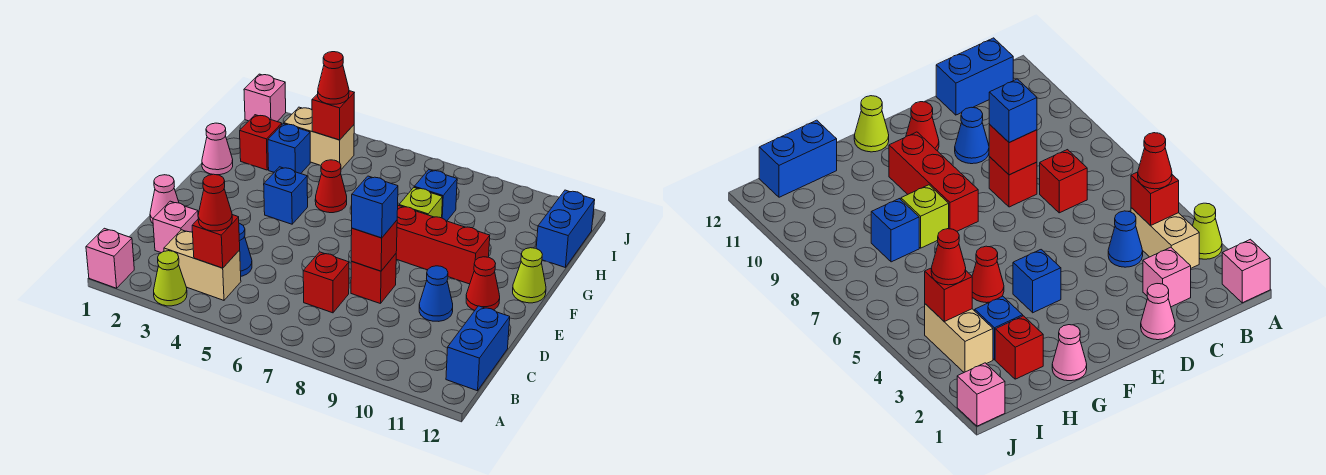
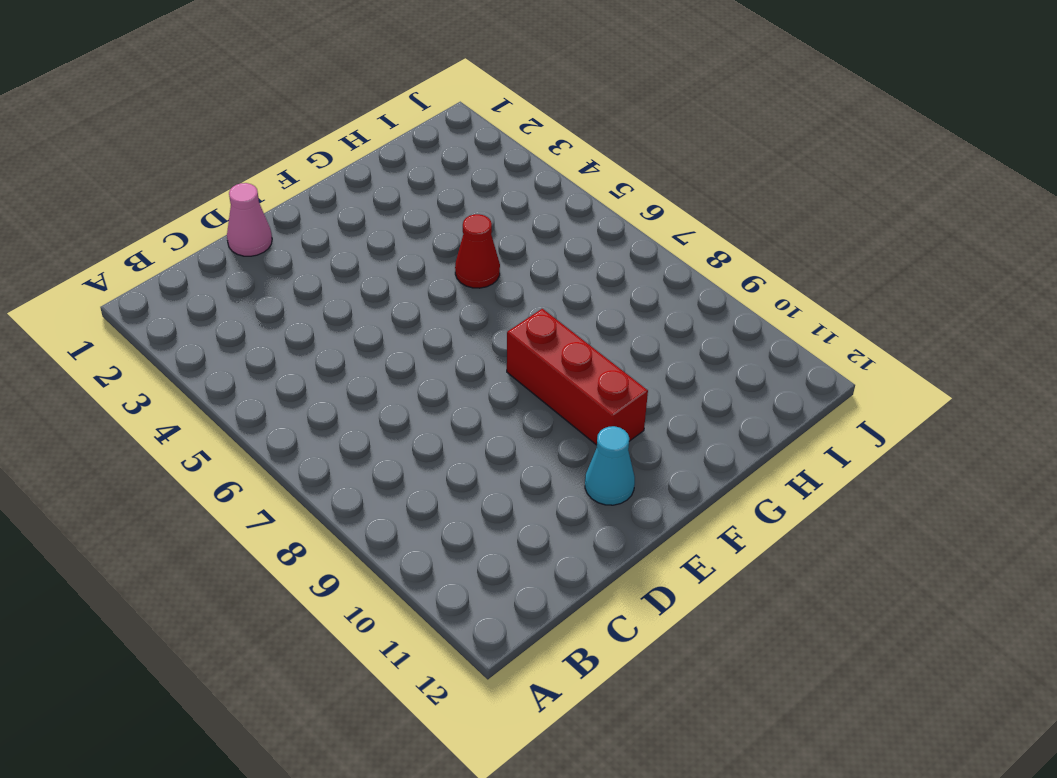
cyan 1x1 cone [585,426,635,505] -> red 1x1 cone [466,257,500,310]
none -> pink 1x1 brick [86,228,134,288]
none -> lime 1x1 cone [154,251,187,306]
none -> tan 1x2 brick [164,230,241,300]

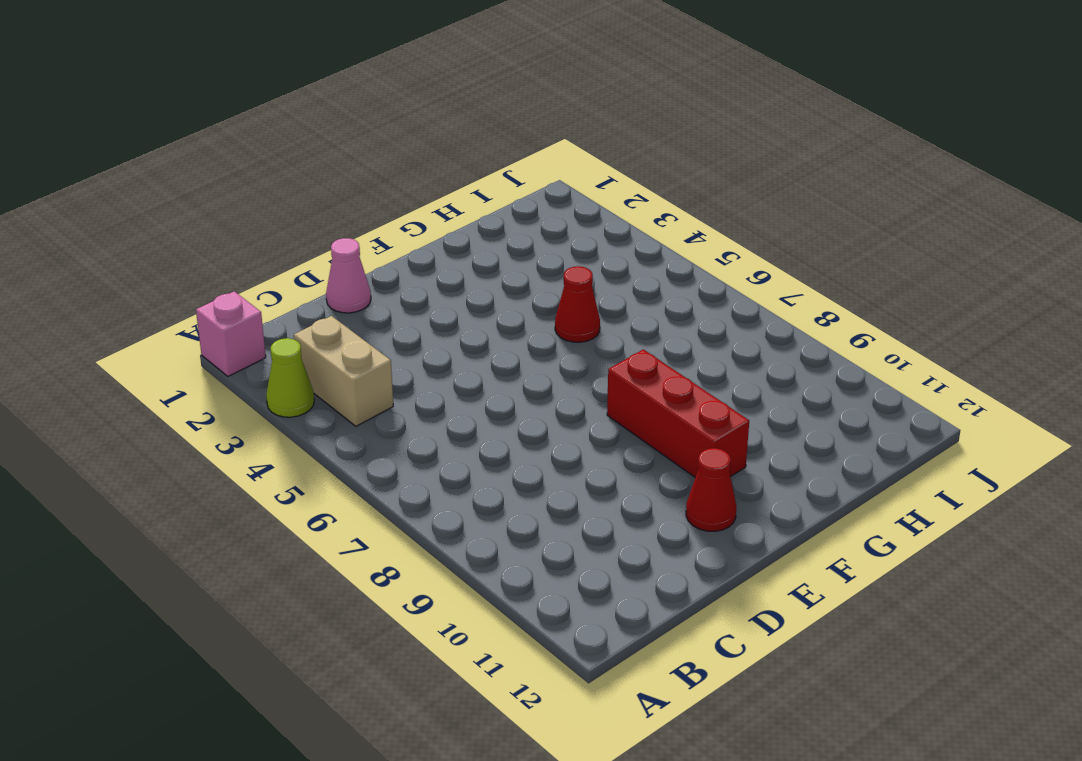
none -> blue 1x2 brick [446,306,510,391]
none -> pink 1x1 brick [153,201,198,253]
none -> blue 1x1 cone [239,223,252,276]

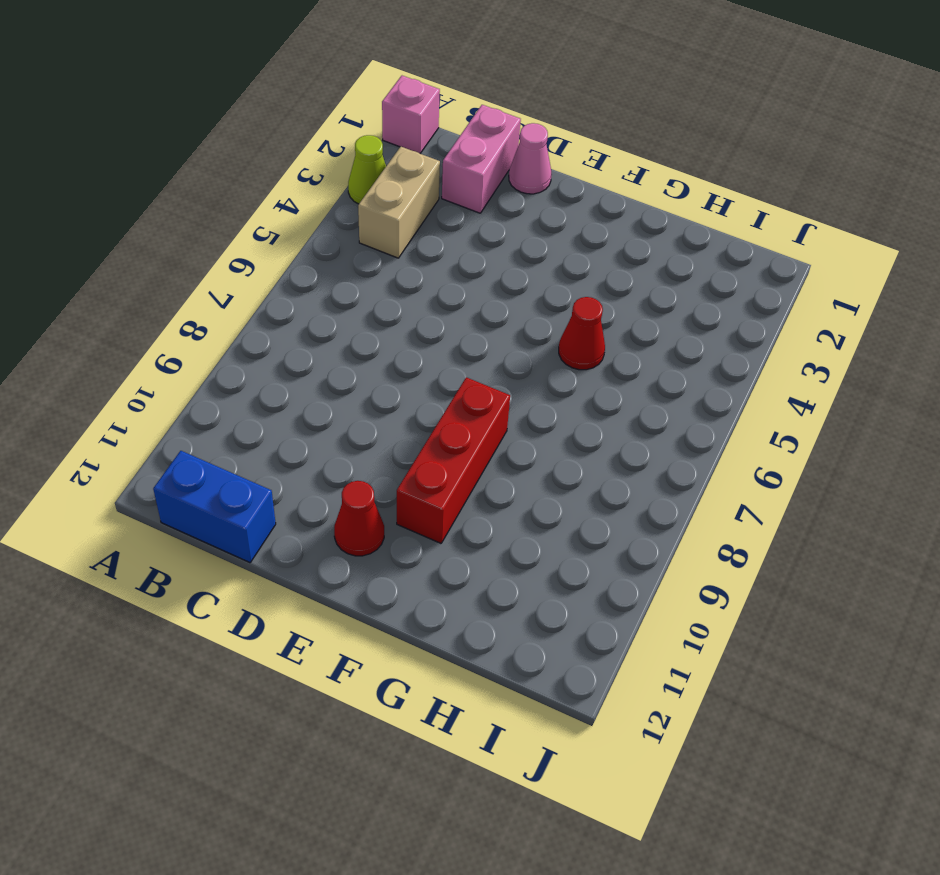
pink 1x2 brick [442,105,521,213] -> pink 1x1 brick [153,201,198,253]
none -> blue 1x1 cone [239,223,252,276]
none -> red 1x1 brick [303,252,349,313]
none -> red 1x1 brick [351,254,396,304]

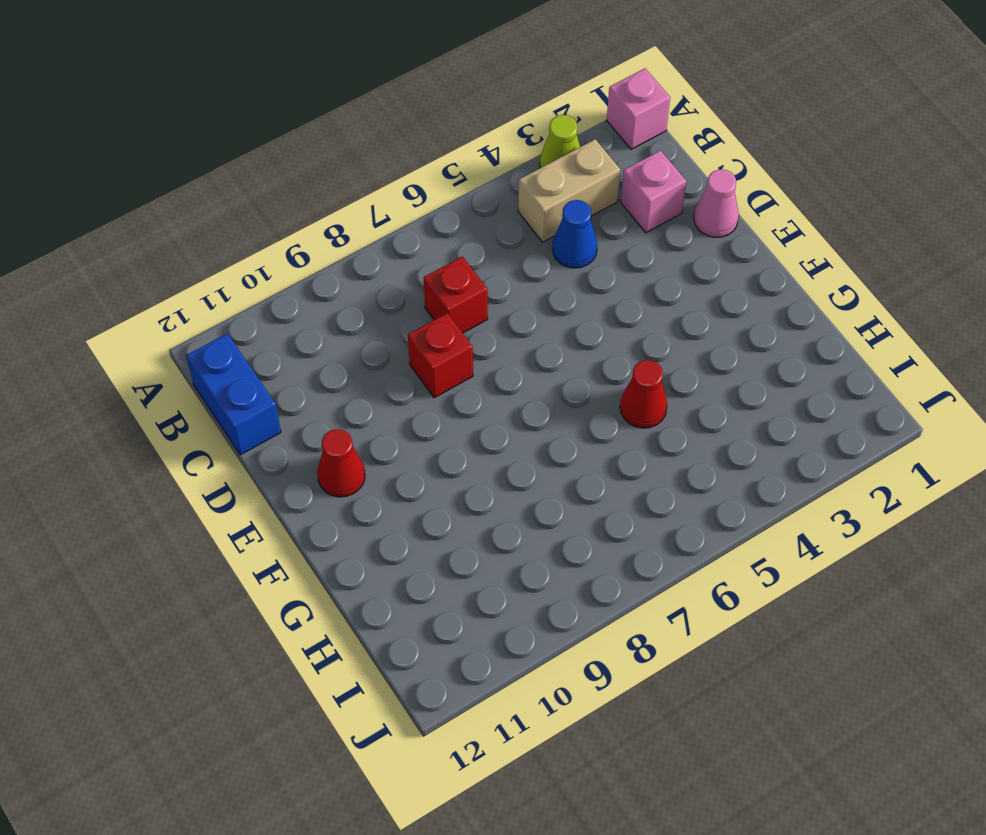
none -> blue 1x1 cone [419,266,453,321]
none -> blue 1x1 brick [264,167,308,224]
none -> red 1x3 brick [396,206,490,284]

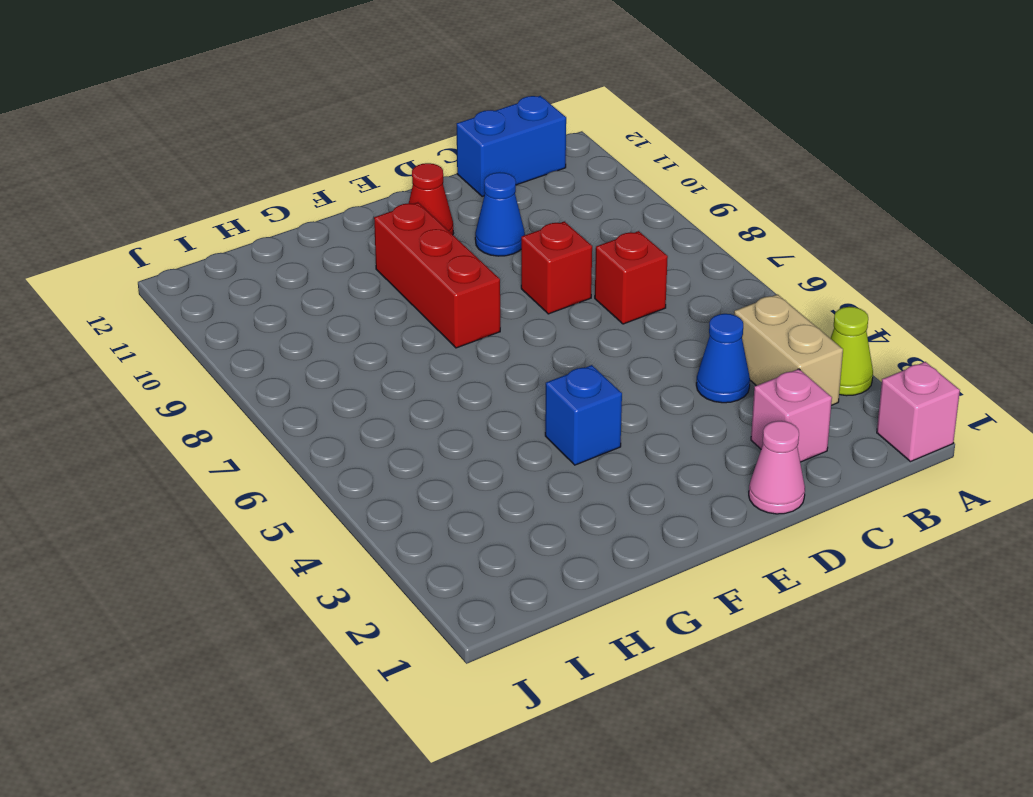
none -> lime 1x1 cone [513,248,546,303]
none -> pink 1x1 cone [202,123,233,175]
none -> red 1x1 cone [315,160,347,213]

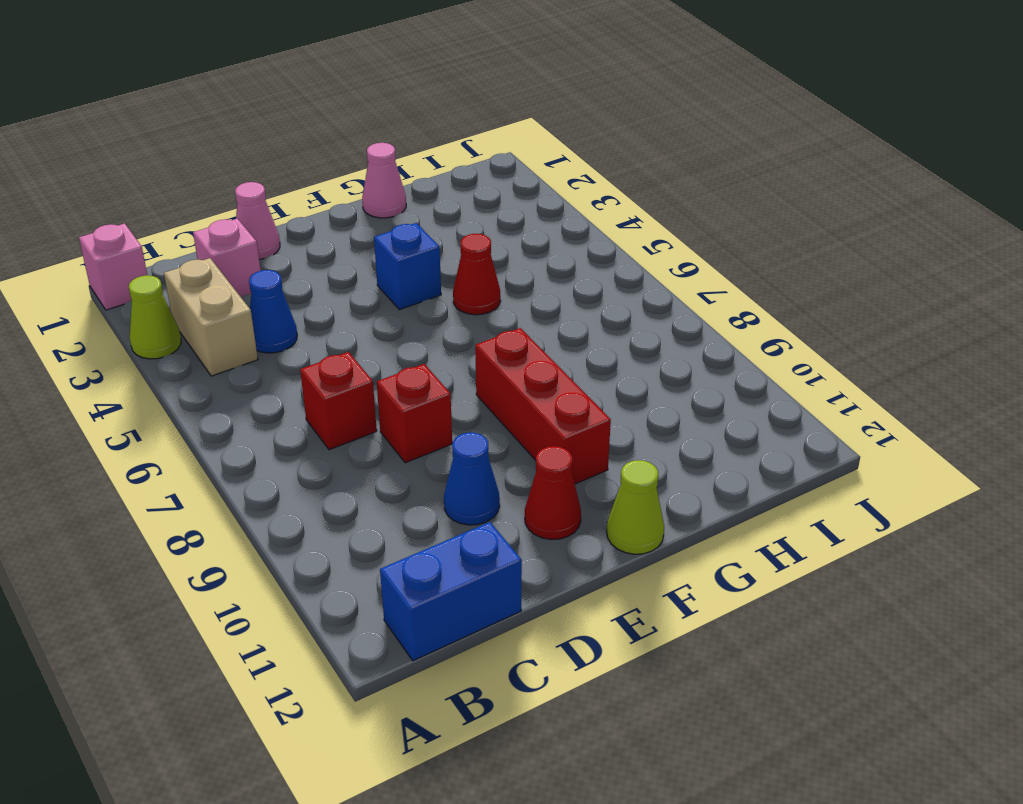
none -> lime 1x1 brick [399,188,443,218]
none -> red 1x1 brick [240,115,282,170]
none -> blue 1x1 brick [268,124,310,174]

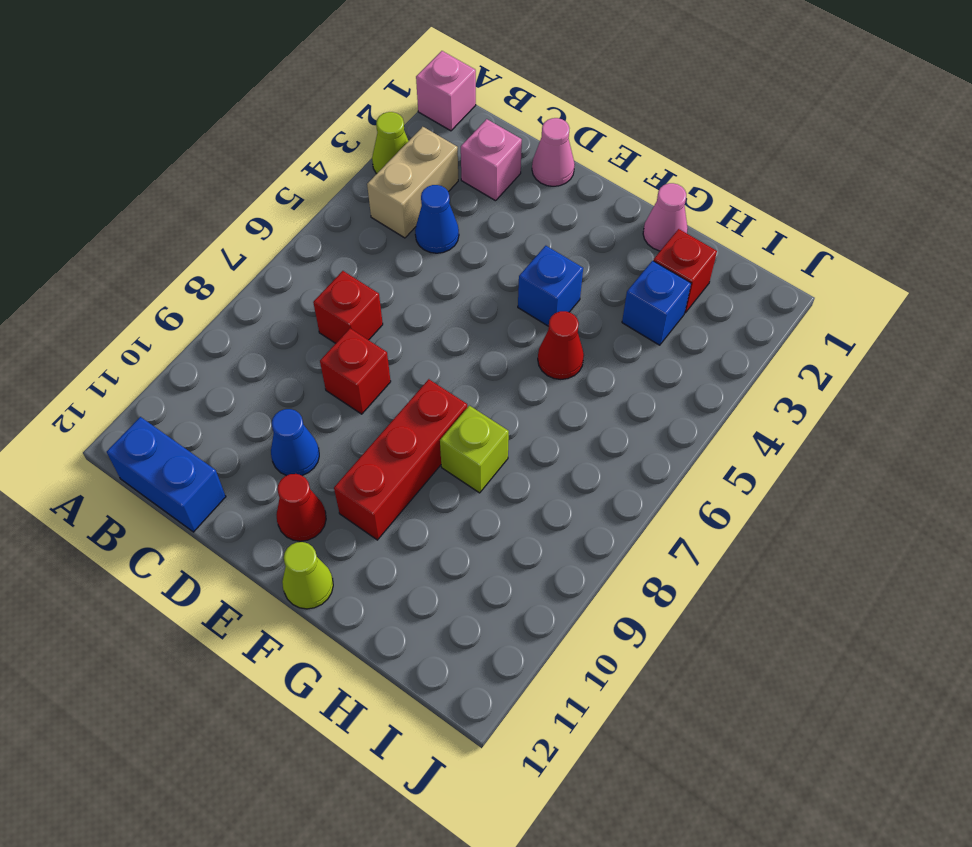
none -> blue 1x1 brick [414,170,457,221]
none -> blue 1x2 brick [536,190,595,267]
none -> tan 1x2 brick [284,107,354,169]

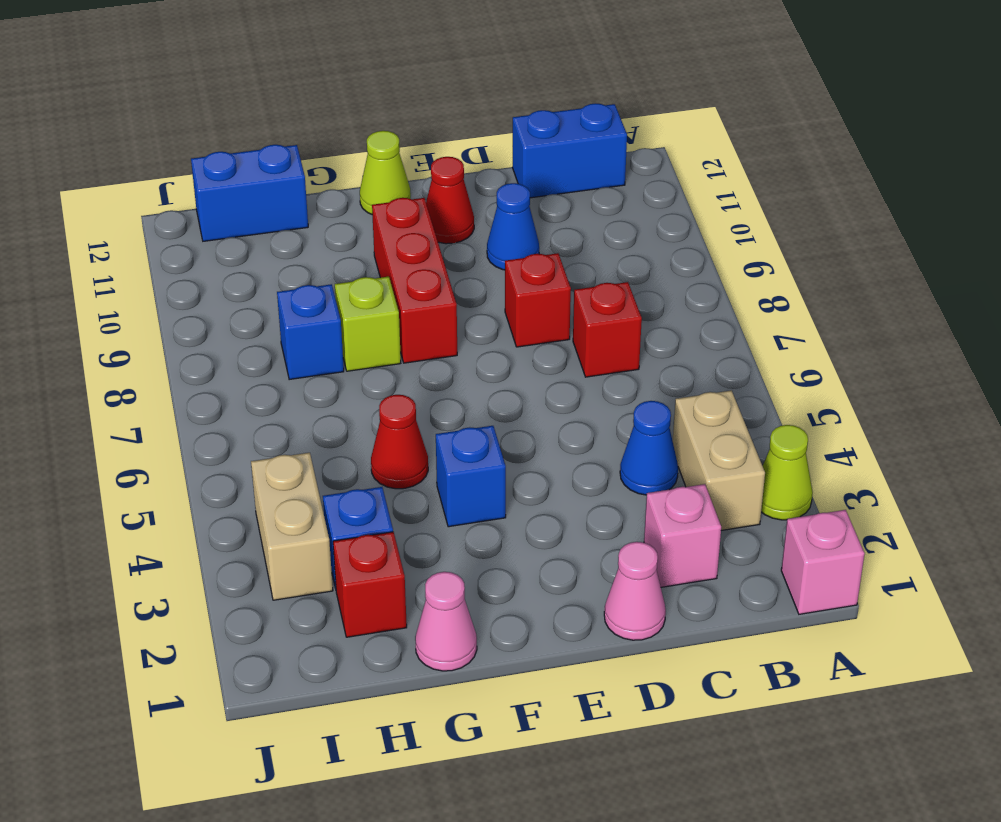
none -> pink 1x1 brick [244,74,286,121]
none -> red 1x1 brick [192,215,240,268]
none -> red 1x1 brick [351,220,397,271]

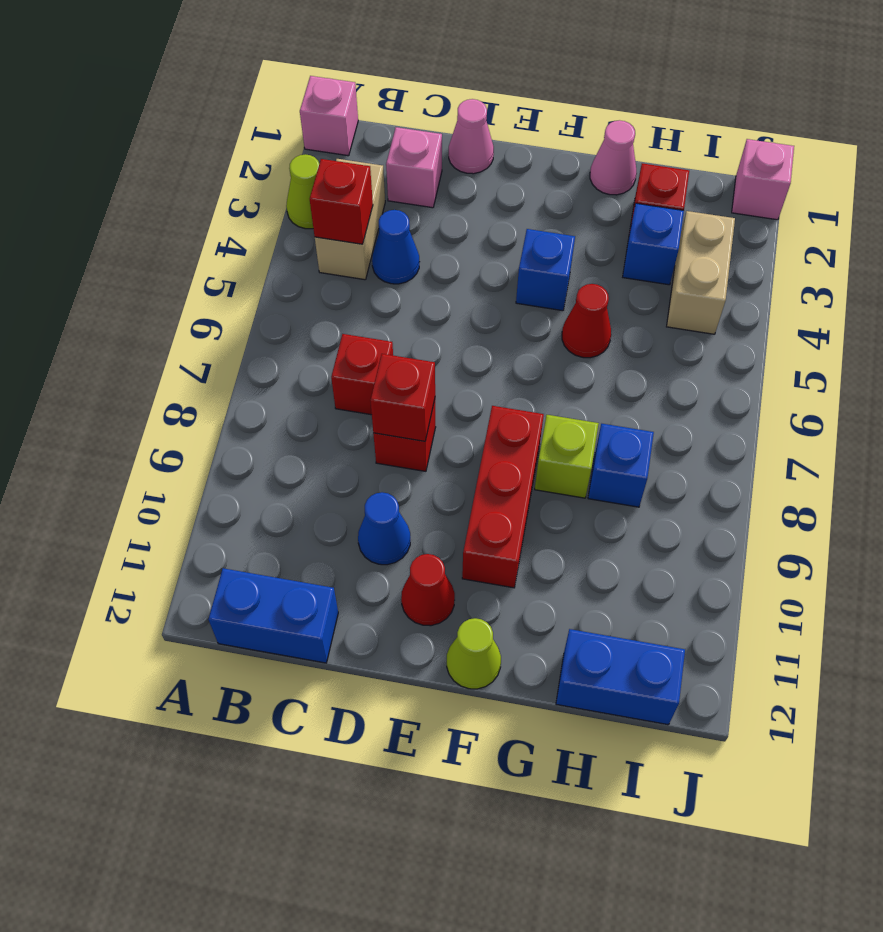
none -> red 1x1 brick [312,91,354,140]
none -> red 1x1 cone [198,174,232,231]
none -> blue 1x1 brick [352,176,398,238]

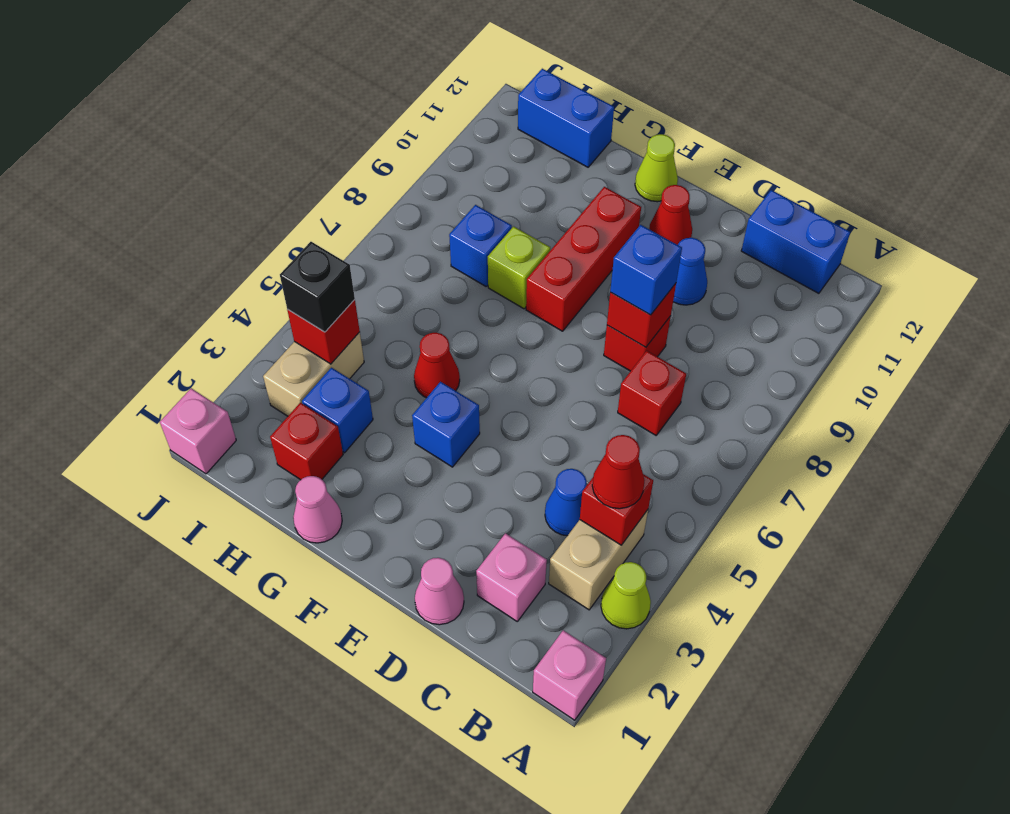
black 1x1 brick [280,242,355,332] -> red 1x1 cone [318,52,349,104]

